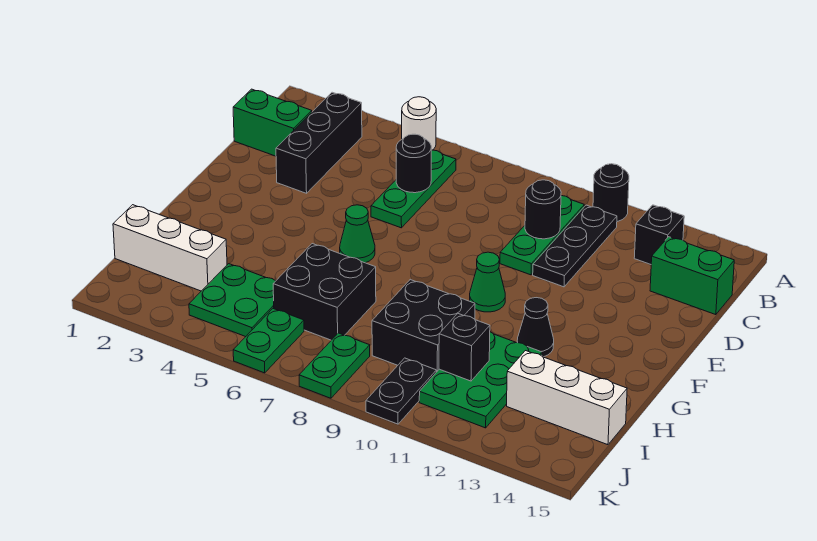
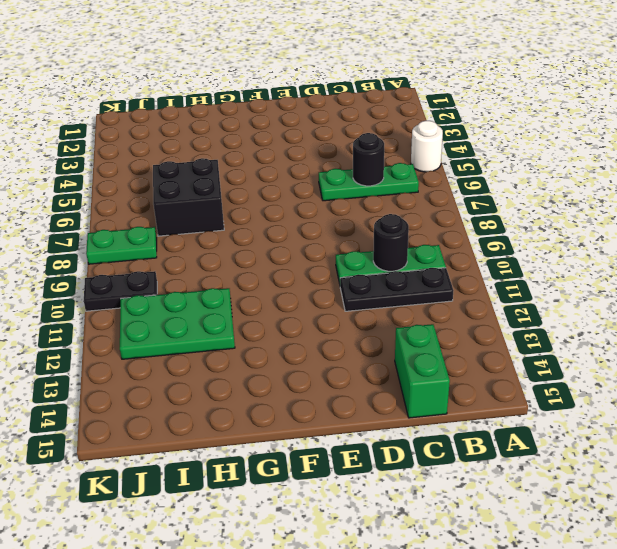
none -> black 1x1 round brick [593,164,629,222]
none -> black 1x3 brick [276,92,362,193]
none -> black 1x1 brick [634,205,684,264]

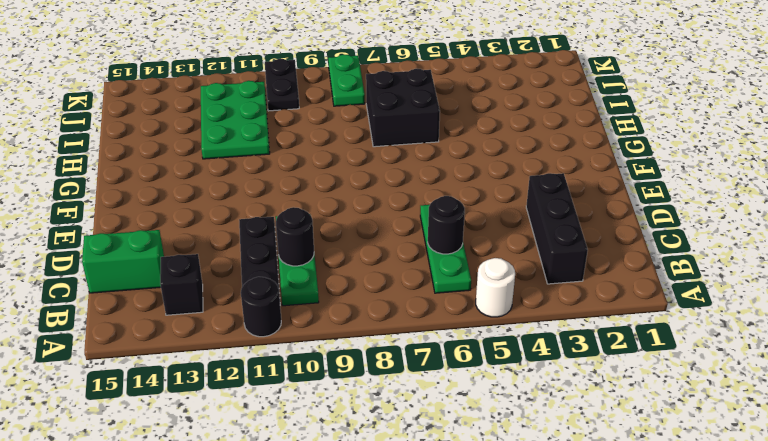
none -> green 1x2 brick [233,89,312,156]
none -> green 1x1 cone [340,205,375,263]
none -> green 1x1 cone [470,252,505,312]

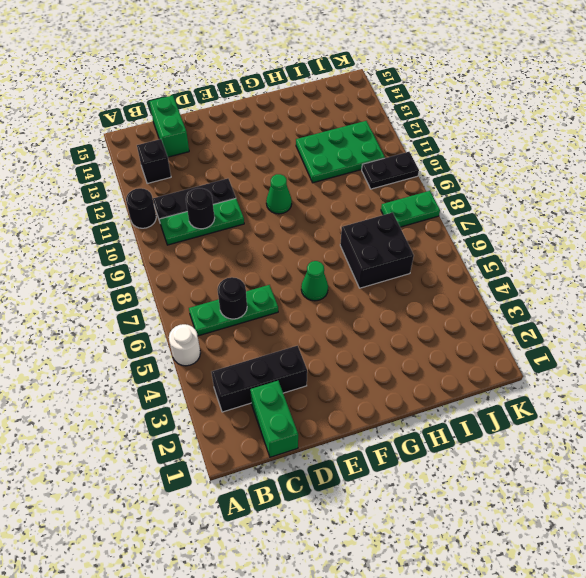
none -> black 1x1 cone [517,298,554,357]
none -> black 2x2 brick [372,280,475,372]
none -> white 1x3 brick [113,205,227,291]

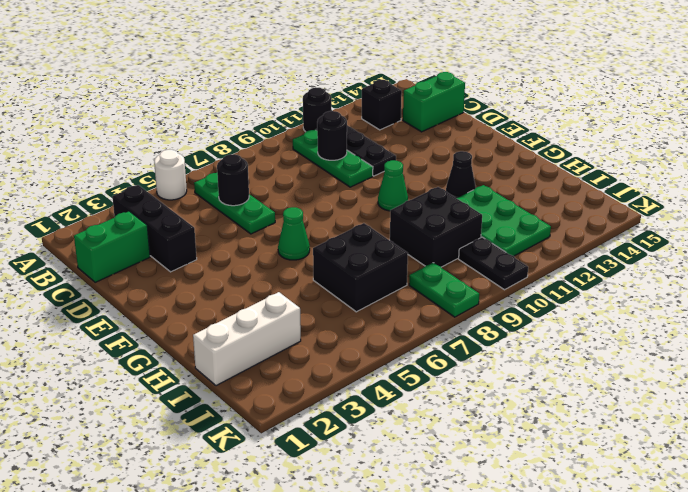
none -> green 2x2 plate [189,264,275,337]
none -> white 1x3 brick [507,351,627,445]
none -> green 1x2 plate [233,309,304,373]

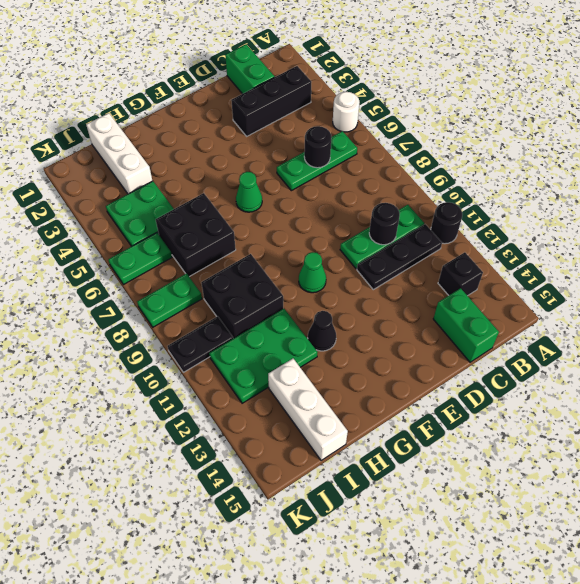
none -> black 1x1 brick [439,314,490,381]

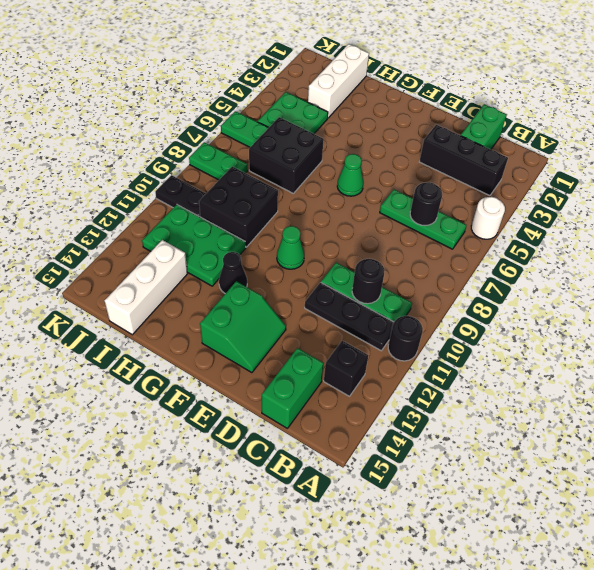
green 2x2 slope [200,281,286,373] -> none
none -> black 1x1 brick [439,314,490,381]

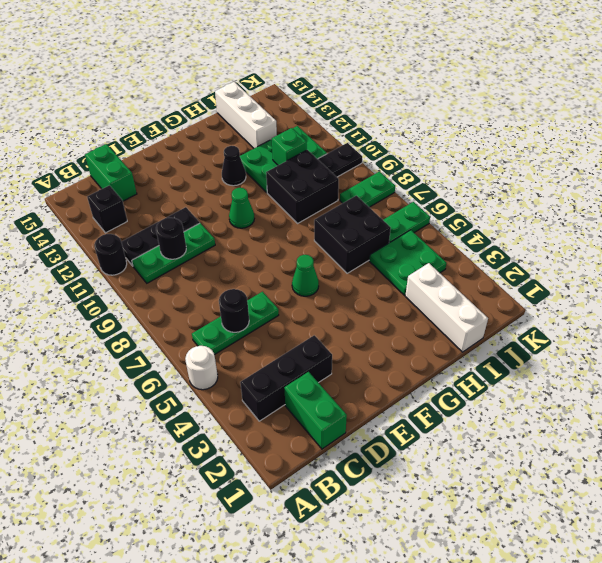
green 1x1 brick [272,128,307,165] -> black 1x1 brick [439,314,490,381]

